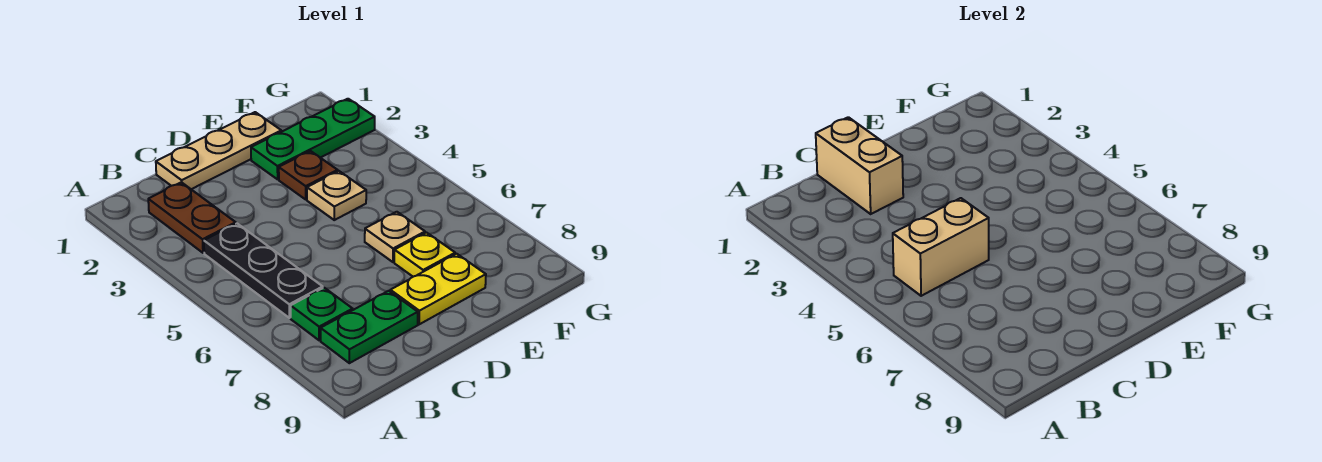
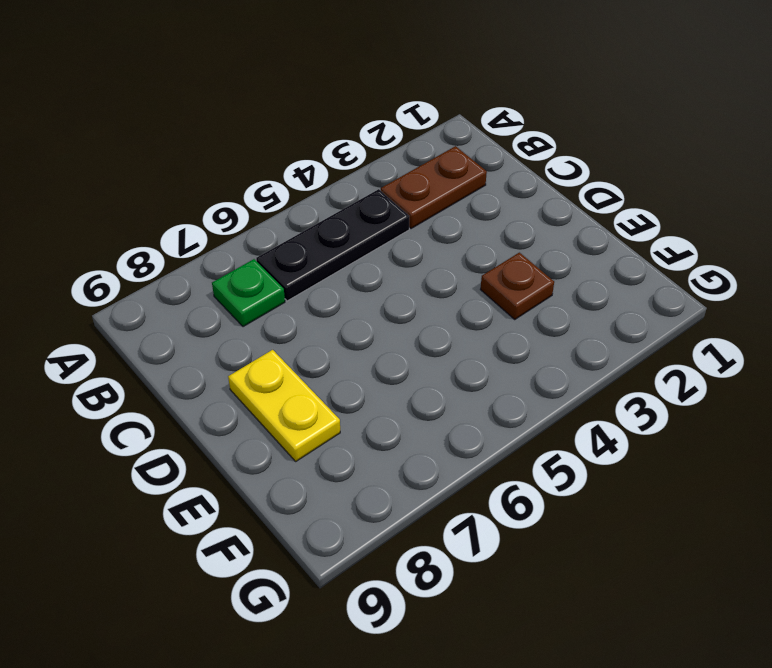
none -> green 1x2 plate [321,291,418,363]
none -> tan 1x3 plate [156,112,281,189]
none -> green 1x3 plate [251,99,375,179]

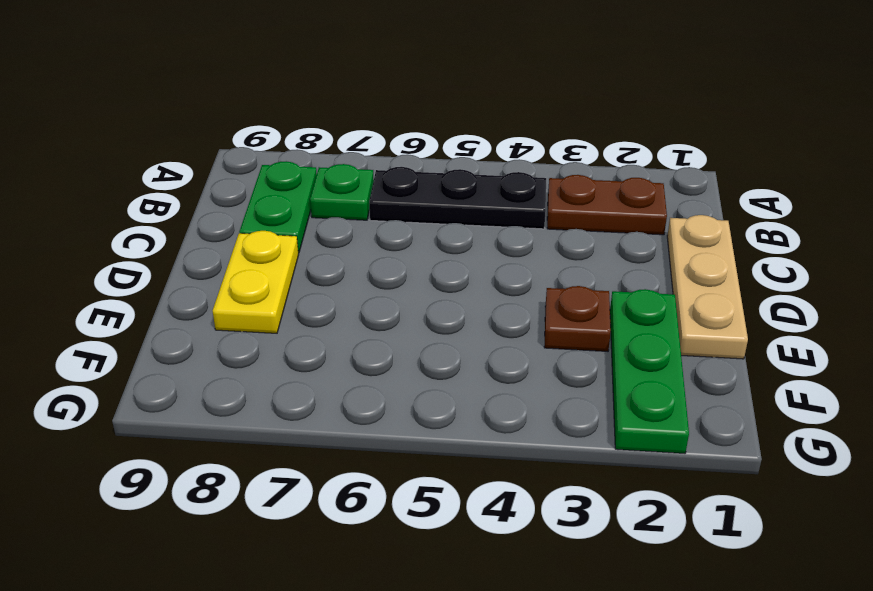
none -> tan 1x1 plate [307,171,366,220]
none -> tan 1x1 plate [365,212,425,262]
none -> yellow 1x1 plate [394,233,455,277]

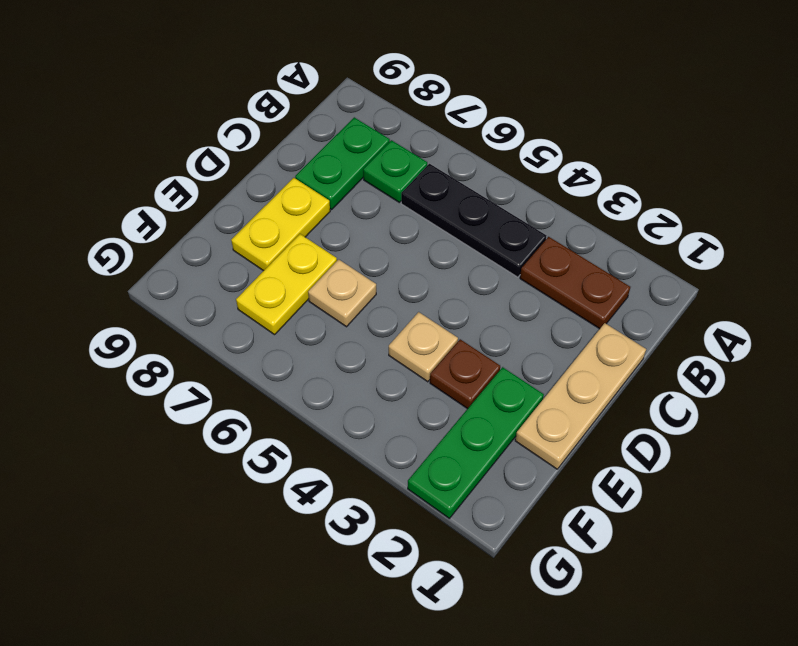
yellow 1x2 plate [236,234,337,335] -> yellow 1x1 plate [394,233,455,277]
none -> tan 1x2 brick [893,198,989,296]
none -> tan 1x2 brick [816,117,903,214]

